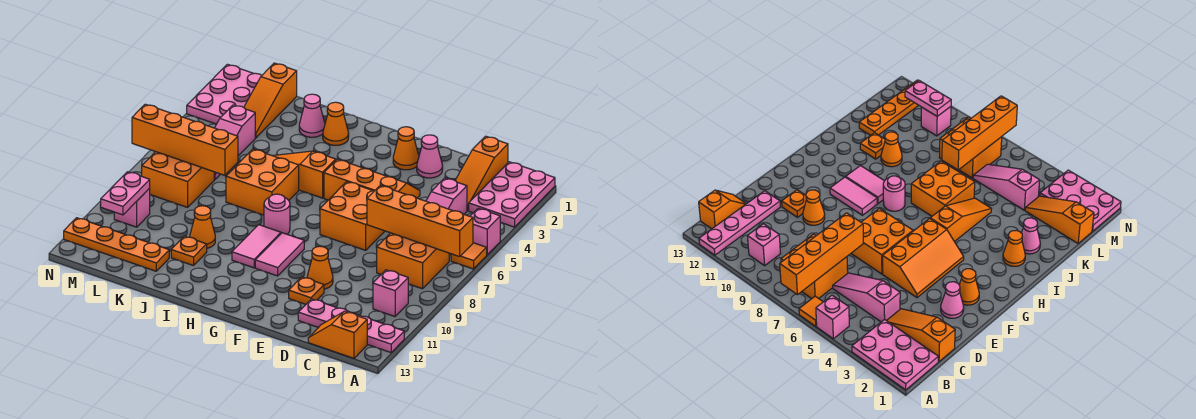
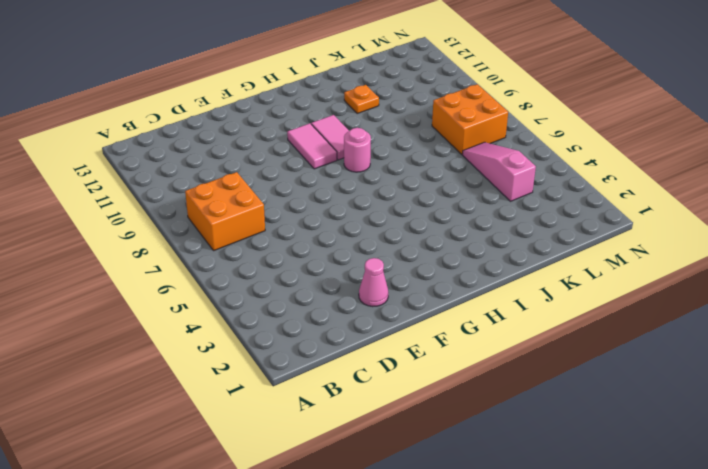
none -> pink 2x3 plate [469,162,555,227]
none -> pink 1x1 brick [470,208,500,255]
none -> orange 1x1 tile [451,243,487,269]
none -> pink 1x4 plate [298,299,404,352]

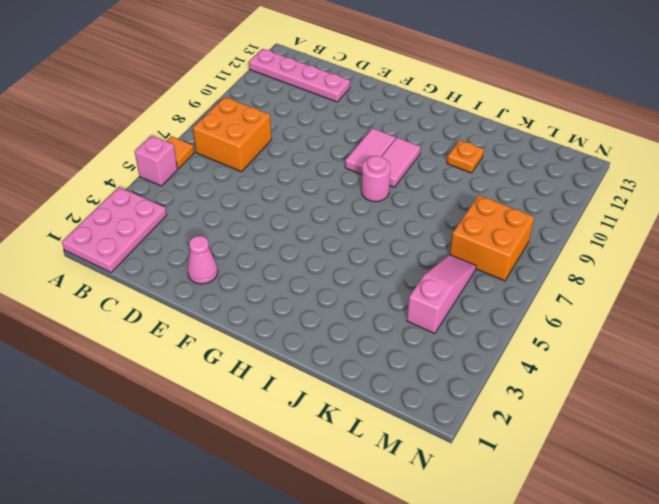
none -> pink 1x1 brick [373,270,408,317]
none -> orange 1x2 slope [308,311,367,358]
none -> orange 1x3 slope [455,136,508,211]
none -> pink 1x3 slope [426,178,467,214]

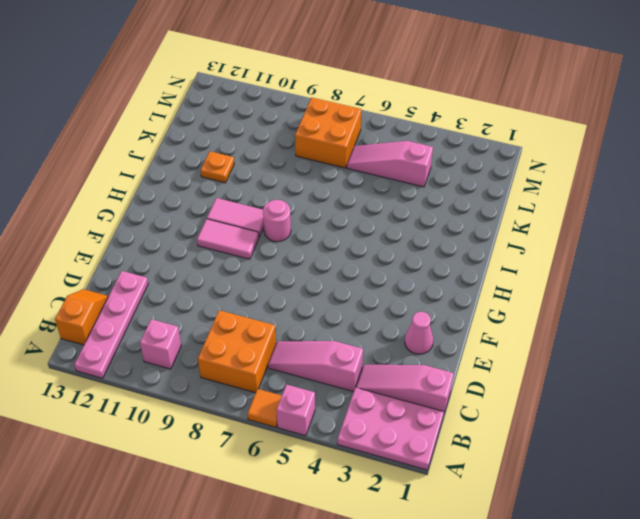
pink 1x3 slope [356,365,454,416] -> orange 1x3 slope [455,136,508,211]
none -> orange 2x3 slope [324,159,420,200]
none -> orange 2x2 brick [320,182,385,250]
none -> orange 1x1 cone [307,246,333,289]
none -> orange 1x1 plate [289,277,324,304]

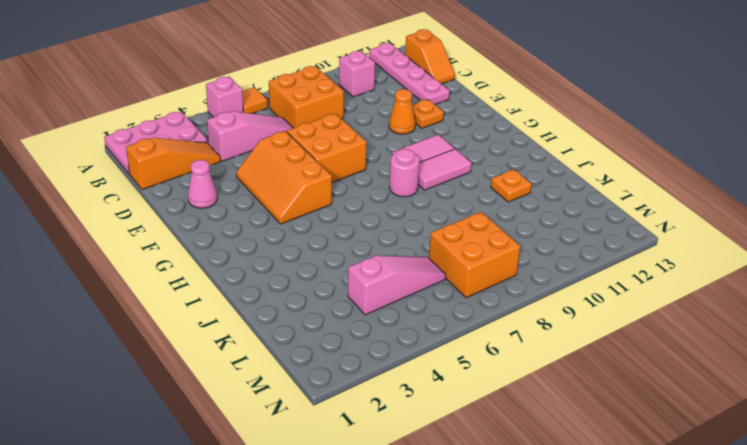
none -> orange 1x1 cone [393,127,419,170]
none -> orange 1x3 slope [273,151,336,198]
none -> orange 1x1 cone [323,102,349,145]
none -> orange 2x2 brick [226,149,299,215]

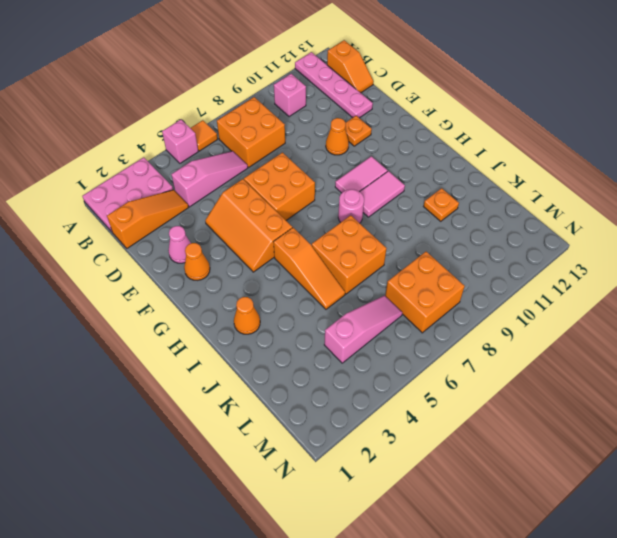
none -> pink 1x1 cone [299,94,325,137]
none -> orange 1x1 cone [190,206,215,248]
none -> orange 1x4 plate [64,218,169,271]
none -> orange 1x3 slope [244,63,297,138]

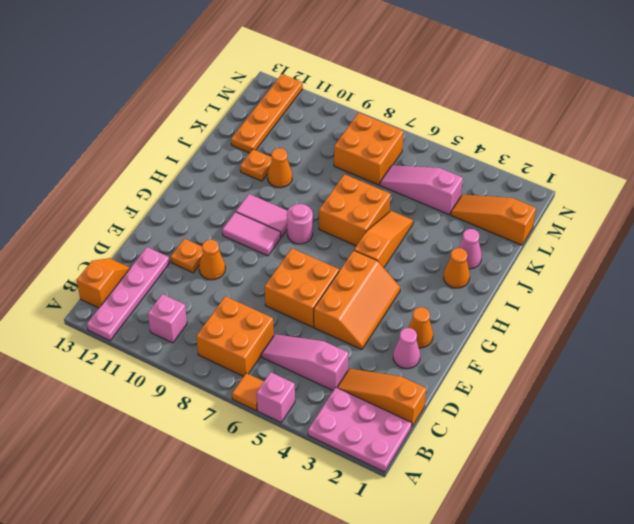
none -> pink 2x3 plate [187,64,262,124]
none -> pink 1x1 brick [114,188,150,227]
none -> orange 1x4 brick [367,186,473,257]
none -> orange 1x4 brick [132,104,238,175]

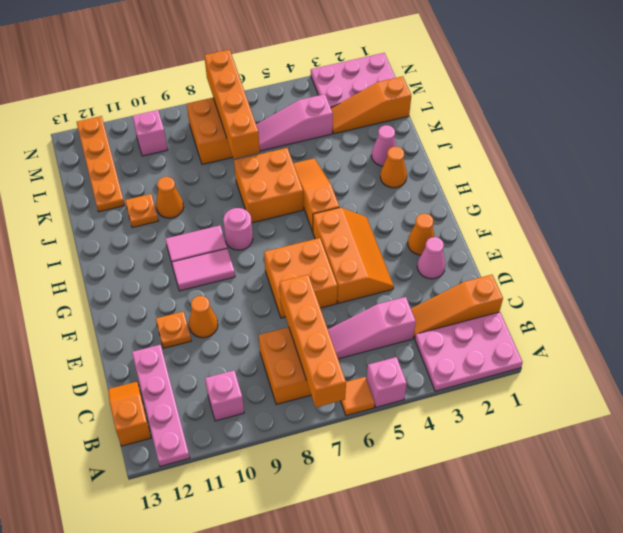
none -> pink 1x2 plate [101,172,150,215]

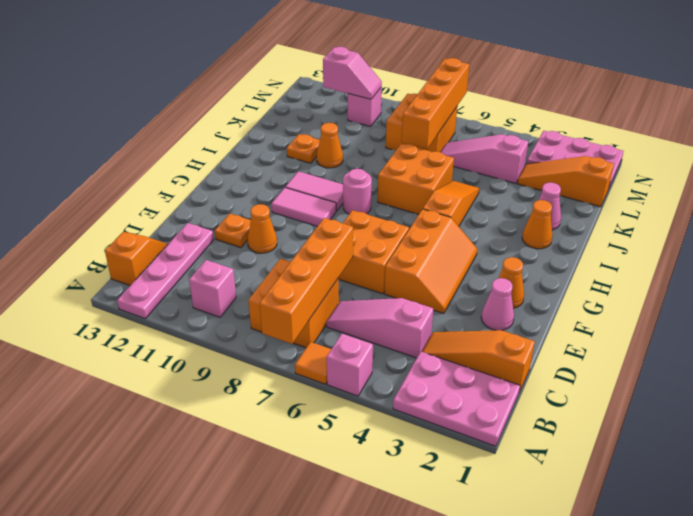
pink 1x2 slope [323,47,382,99] -> pink 1x2 plate [101,172,150,215]
none -> orange 1x4 plate [64,218,169,271]

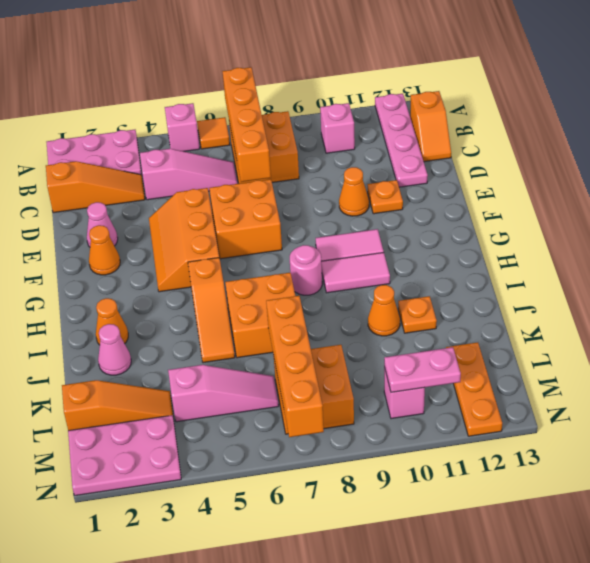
orange 1x3 plate [446,342,502,436] -> orange 1x4 plate [64,218,169,271]

